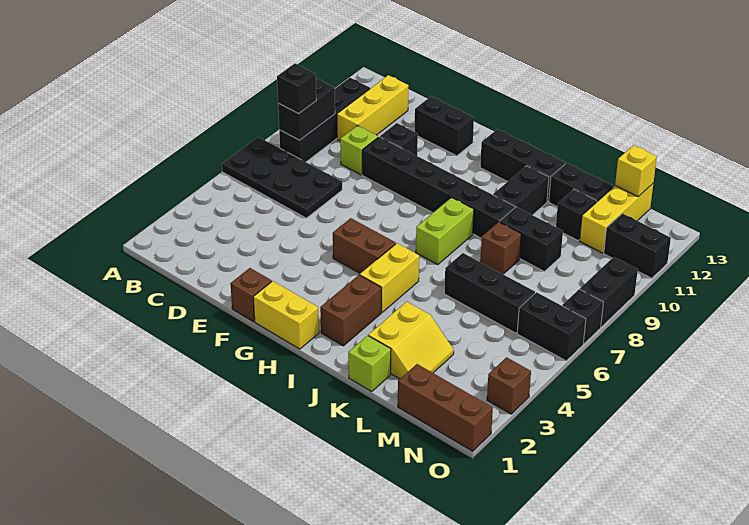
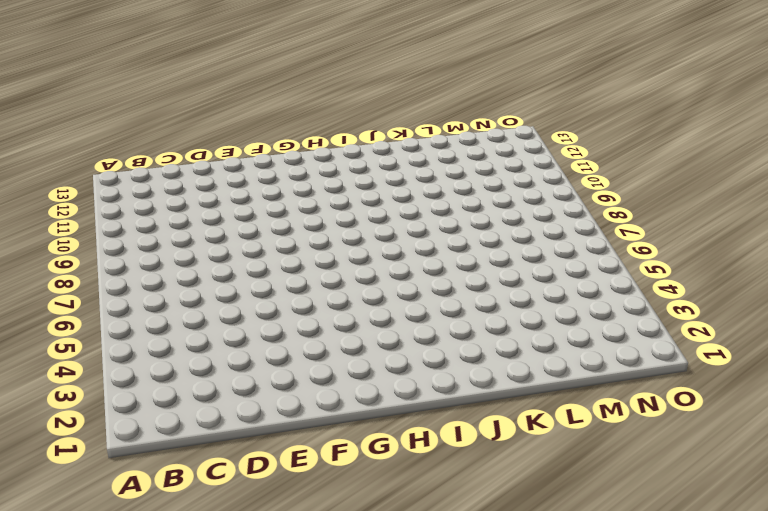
none -> black 2x4 plate [222,137,342,218]
none -> black 1x4 brick [279,78,370,162]
none -> yellow 1x3 brick [337,75,409,141]
none -> lime 1x1 brick [340,125,378,175]

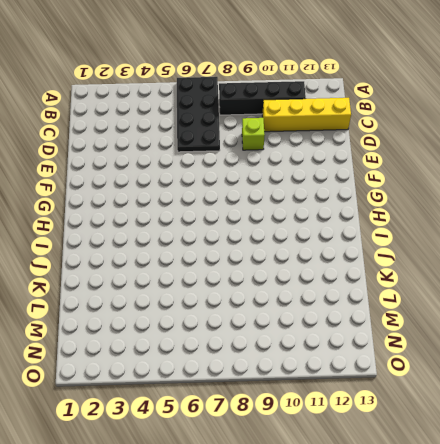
yellow 1x4 brick [262,98,351,132] -> yellow 1x3 brick [337,75,409,141]
none -> black 1x6 brick [362,137,515,238]
none -> black 1x1 brick [380,123,418,156]
none -> black 1x2 brick [415,96,474,156]
none -> brown 1x1 brick [230,268,272,322]

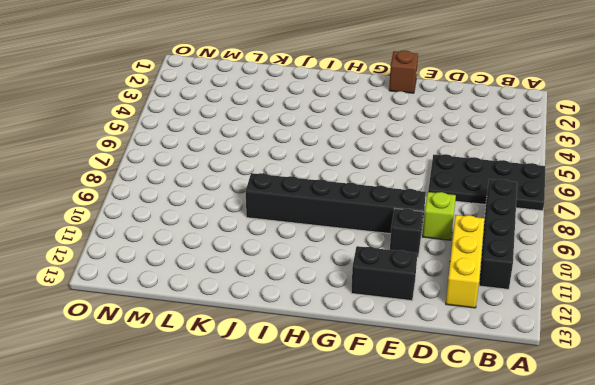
none -> yellow 1x2 brick [253,281,319,349]
none -> brown 1x2 brick [333,218,396,273]
none -> black 1x3 brick [480,129,565,202]
none -> brown 1x2 brick [320,275,381,346]

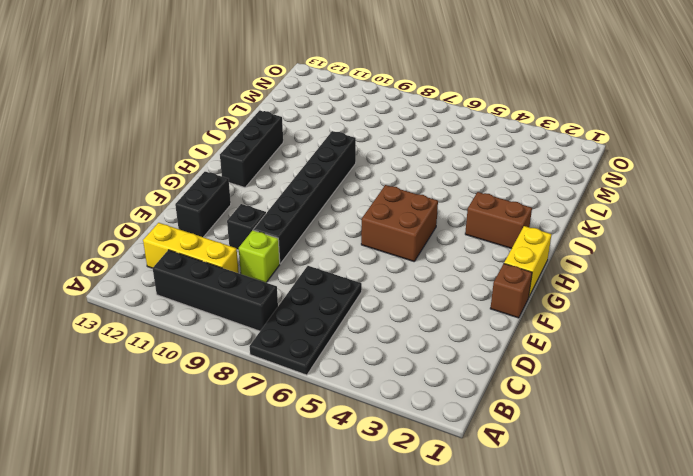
brown 2x2 brick [361,185,438,261] -> brown 1x2 brick [333,218,396,273]
none -> yellow 1x2 brick [360,243,419,312]
none -> lime 1x2 brick [416,198,474,265]
none -> black 1x2 brick [493,166,549,215]
none -> lime 1x1 brick [348,336,391,391]

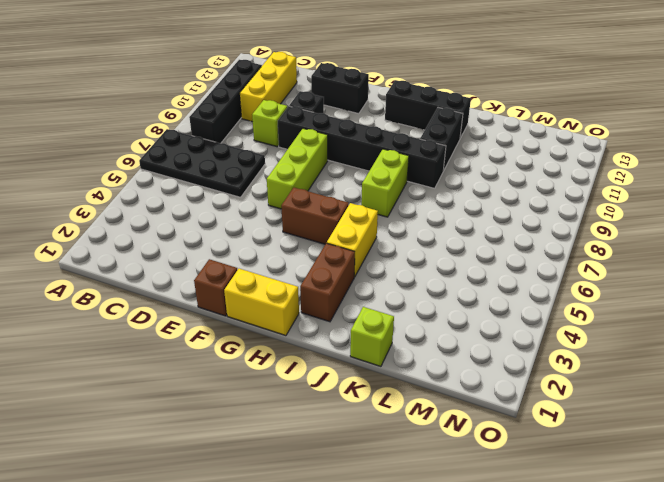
lime 1x3 brick [267,128,328,209] -> none
none -> yellow 2x2 slope [368,302,454,379]
none -> black 1x3 brick [444,253,535,333]
none -> brown 1x1 brick [480,222,521,274]
none -> black 1x2 brick [499,207,563,271]

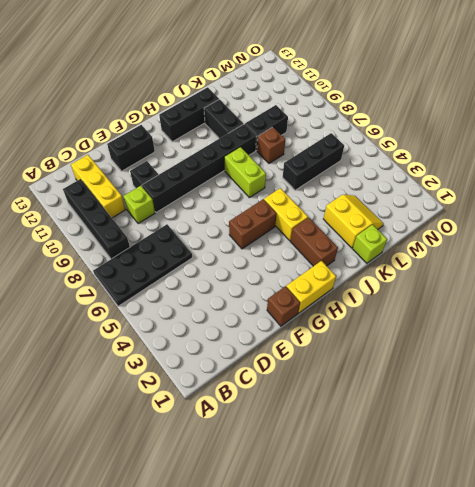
none -> black 1x2 brick [549,163,613,207]
none -> black 1x1 brick [556,189,597,240]
none -> brown 1x3 brick [398,364,493,451]
none -> yellow 1x3 brick [580,184,653,253]

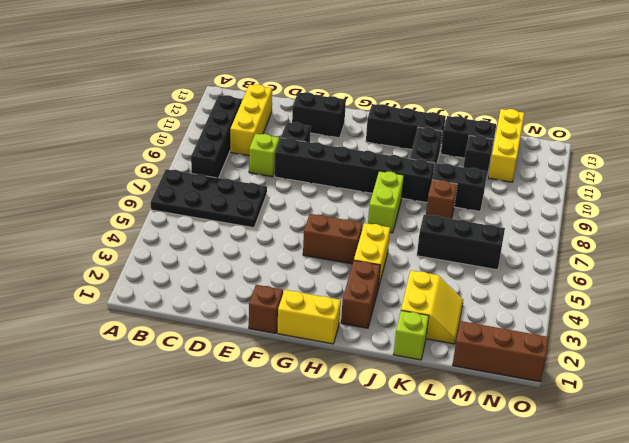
none -> black 1x2 brick [517,292,586,361]
none -> black 1x2 brick [604,213,671,278]
none -> brown 1x1 brick [487,357,531,414]
none -> black 1x1 brick [562,289,603,344]

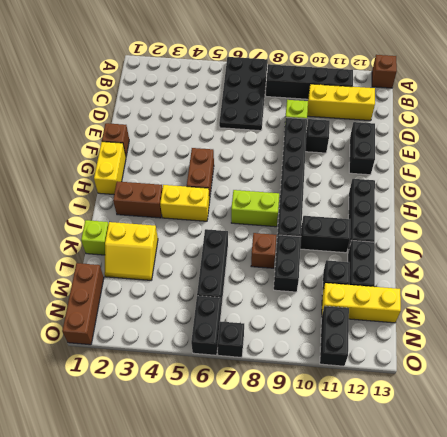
brown 1x1 brick [372,55,397,88] -> brown 1x1 brick moved to [487,357,531,414]
none -> black 1x2 brick [580,257,638,327]
none -> black 1x2 brick [278,79,335,140]
none -> yellow 1x1 brick [615,145,657,197]
none -> black 1x1 brick [277,64,316,114]

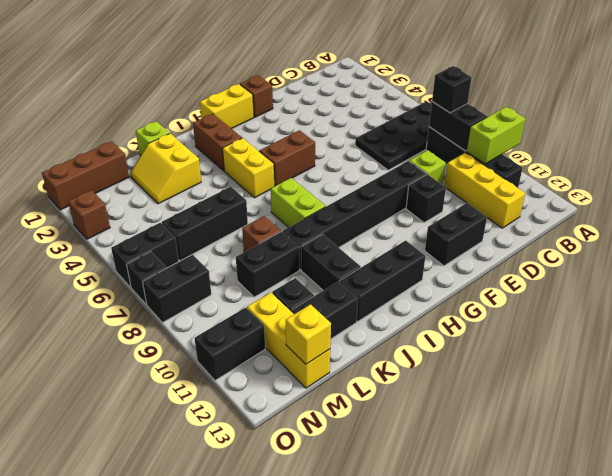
lime 1x2 brick [466,107,525,164] -> none
black 1x2 brick [143,255,211,323] -> black 1x2 brick turned to [580,257,638,327]

